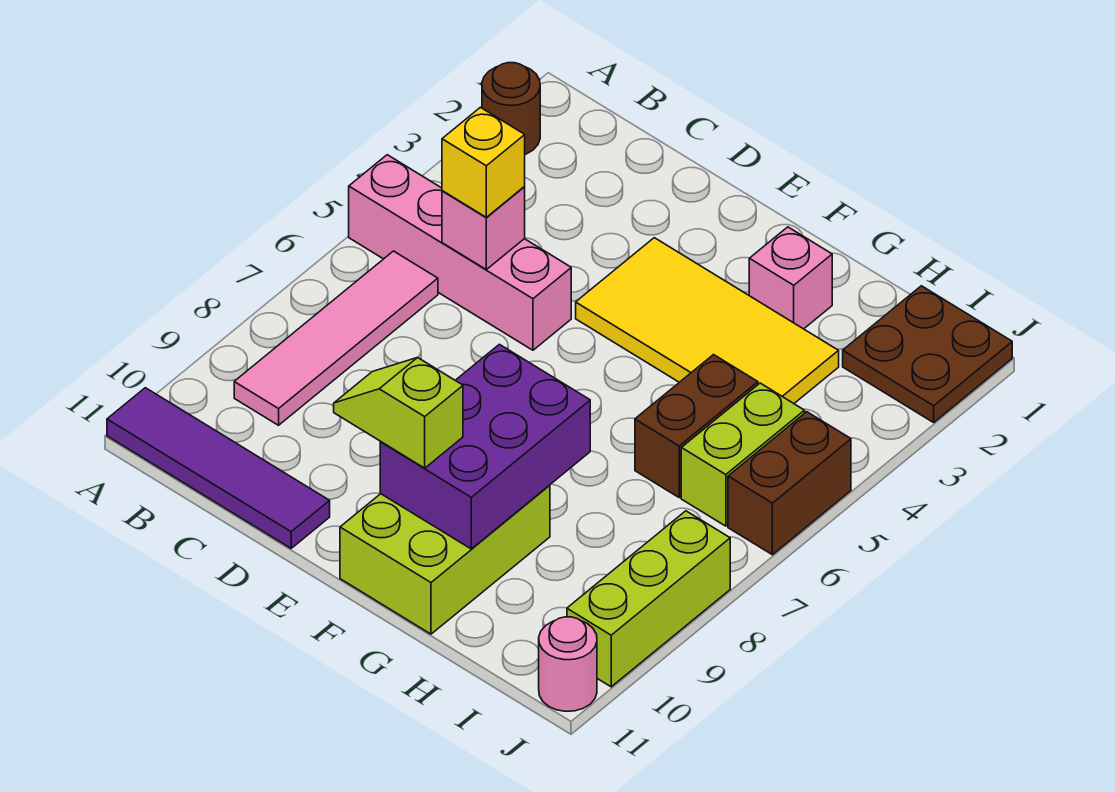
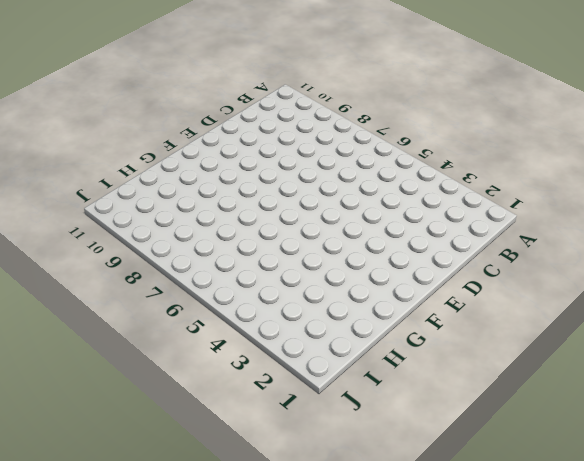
none -> brown 1x1 round brick [482,63,540,154]
none -> pink 1x4 brick [349,155,571,350]
none -> purple 1x4 tile [107,388,330,548]

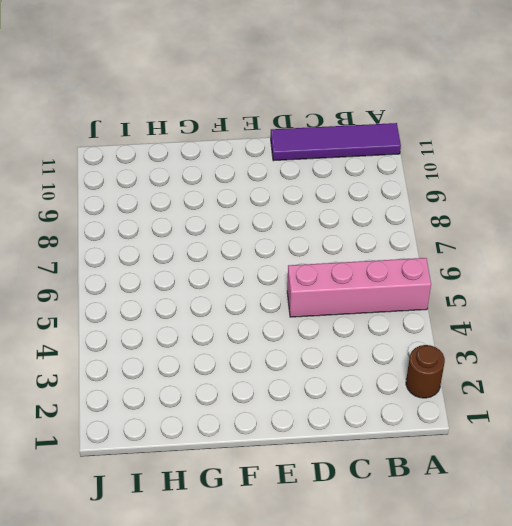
none -> pink 1x4 tile [234,251,438,425]
none -> yellow 2x4 tile [576,238,839,403]
none -> lime 2x3 brick [340,485,550,634]

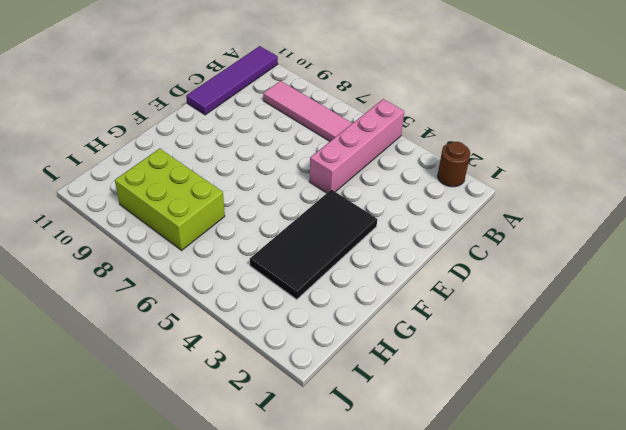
black 2x4 tile [250,190,377,299] -> yellow 2x4 tile [576,238,839,403]
lime 2x3 brick [115,149,225,250] -> lime 2x3 brick moved to [340,485,550,634]
none -> pink 1x1 brick [749,227,832,329]
none -> brown 1x2 brick [635,355,758,497]
none -> brown 2x2 plate [843,286,1012,422]

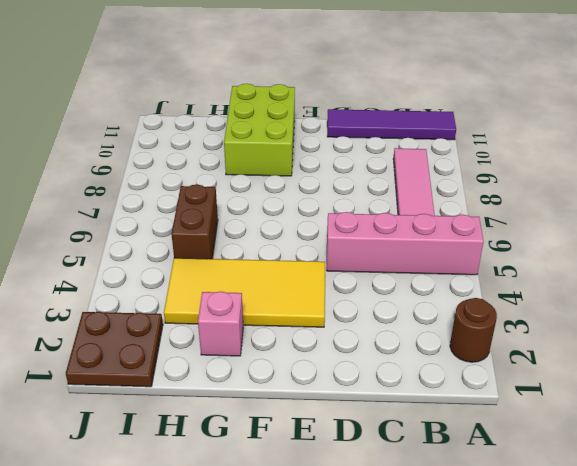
none -> lime 1x2 brick [681,383,805,526]
none -> brown 1x2 brick [728,412,851,555]
none -> lime 1x3 brick [567,511,730,687]

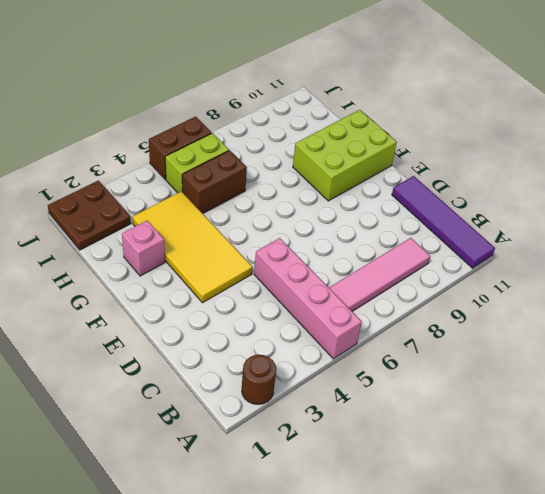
none -> lime 1x3 brick [567,511,730,687]
none -> pink 1x1 round brick [539,617,597,711]
none -> pink 1x1 brick [442,187,525,269]

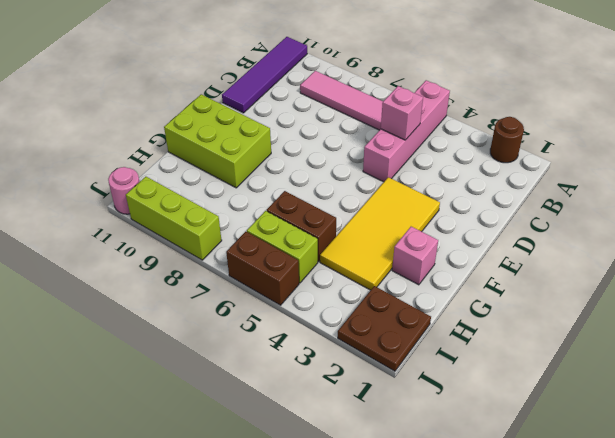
none -> purple 2x3 brick [380,344,590,549]
none -> yellow 1x1 brick [442,107,525,217]
none -> lime 1x2 slope [334,358,463,468]

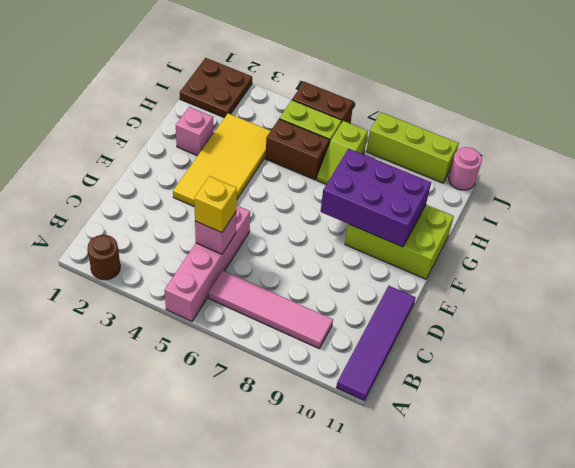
lime 1x2 slope [317,121,368,184] -> lime 1x2 slope moved to [334,358,463,468]

